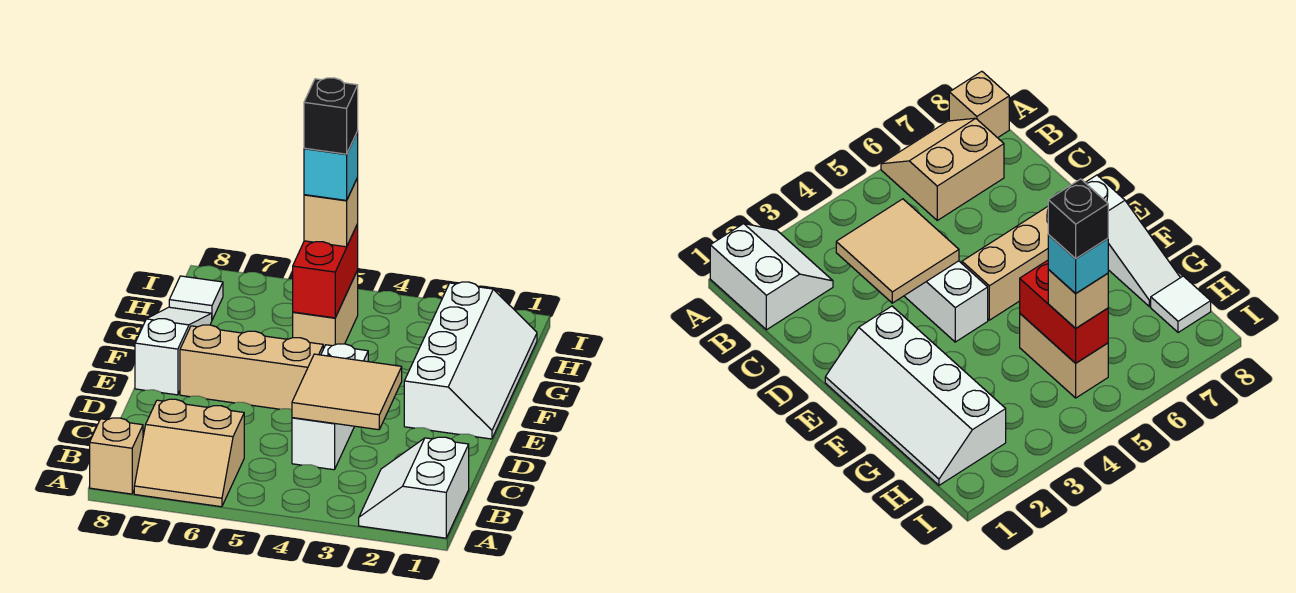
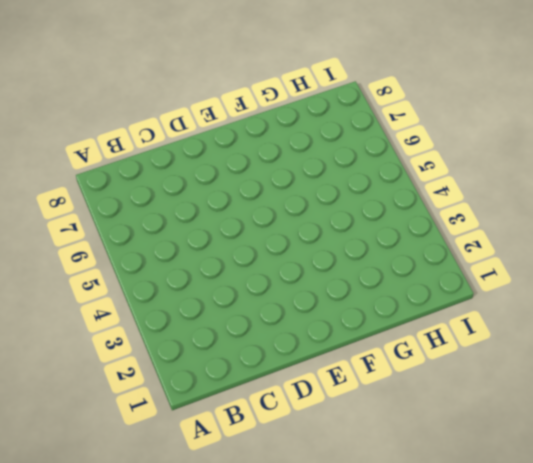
none -> white 2x2 slope [359,437,469,538]
none -> tan 2x2 slope [134,399,244,507]
none -> tan 1x1 brick [90,418,143,494]

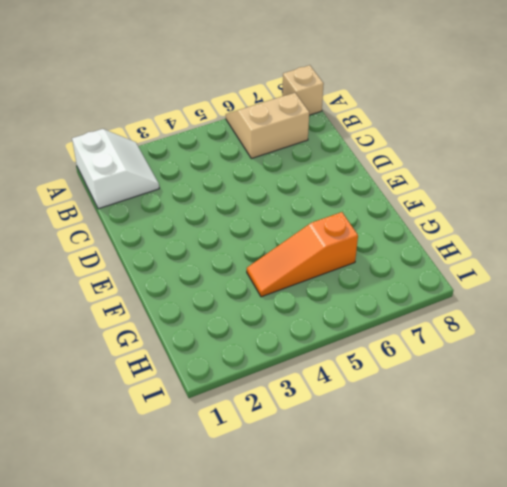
orange 1x3 slope [247,212,358,297] -> tan 1x2 brick [293,271,358,349]
none -> white 1x3 brick [292,344,368,470]
none -> white 2x4 slope [404,282,537,439]
none -> tan 1x3 brick [180,325,323,410]

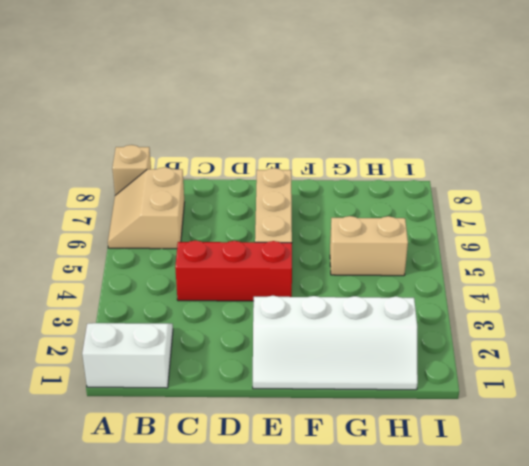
red 1x3 brick [175,240,292,301] -> white 1x3 brick [292,344,368,470]
none -> white 1x3 slope [135,307,212,395]
none -> white 1x1 tile [169,276,223,320]
none -> tan 2x2 tile [292,354,402,430]

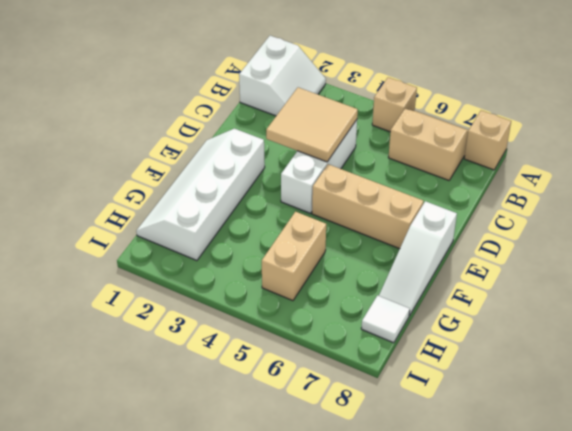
tan 1x1 brick [372,77,417,132] -> tan 1x1 brick moved to [304,178,358,247]
none -> red 1x2 brick [293,224,358,318]
none -> cyan 1x1 brick [304,132,358,200]
none -> black 1x1 brick [304,78,358,154]

